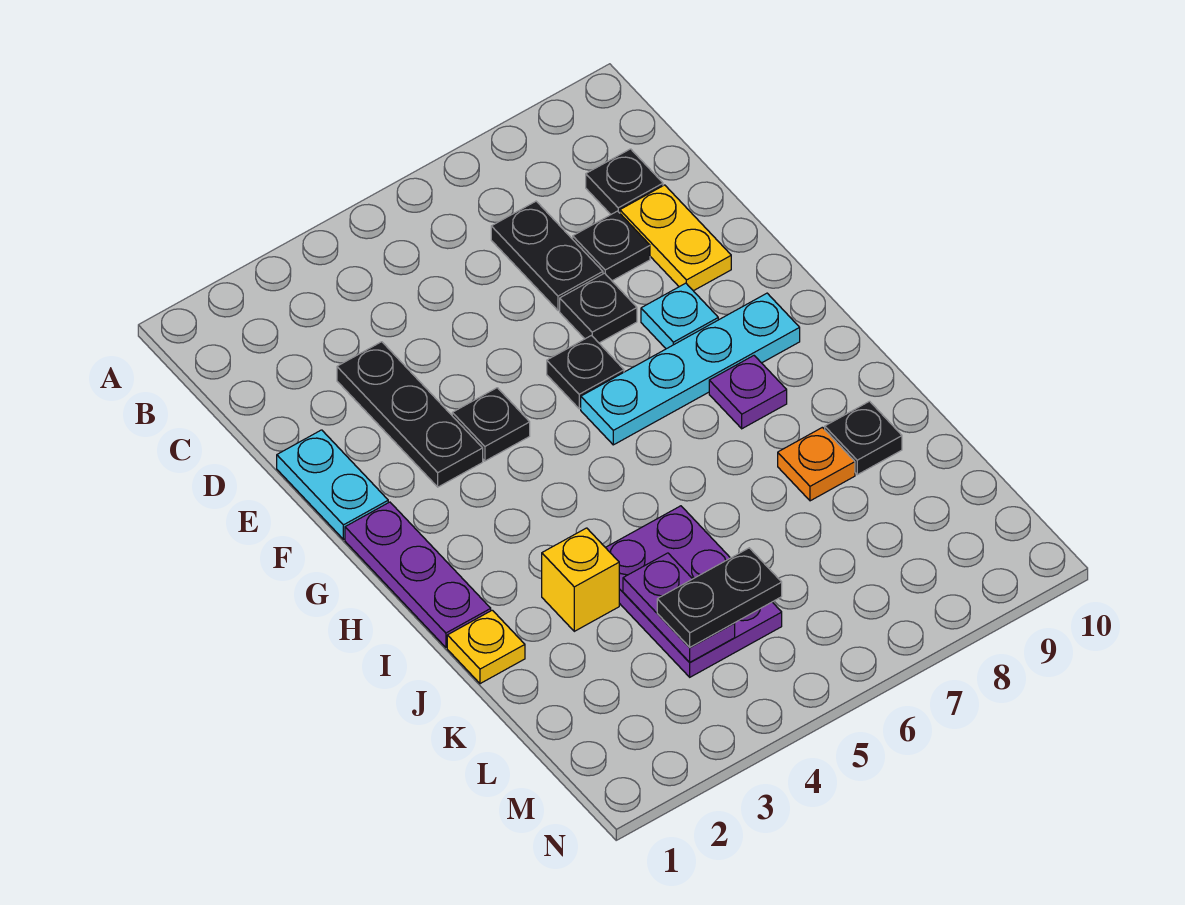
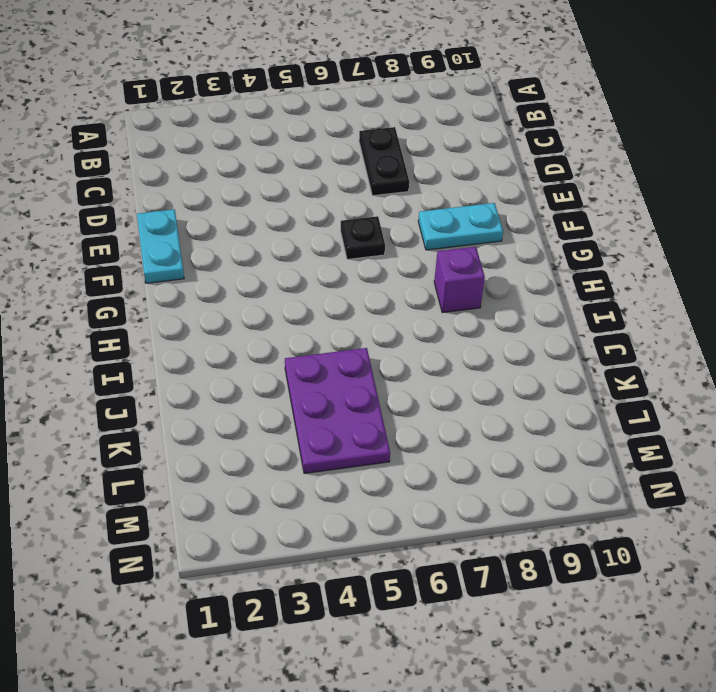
cyan 1x2 plate [418,203,503,250] -> cyan 1x1 plate [641,283,718,349]
purple 1x1 brick [434,247,485,313] -> purple 1x1 plate [709,356,787,429]
none -> black 1x1 plate [586,149,663,214]
none -> black 1x3 plate [337,342,483,487]
none -> black 1x1 plate [573,211,650,281]

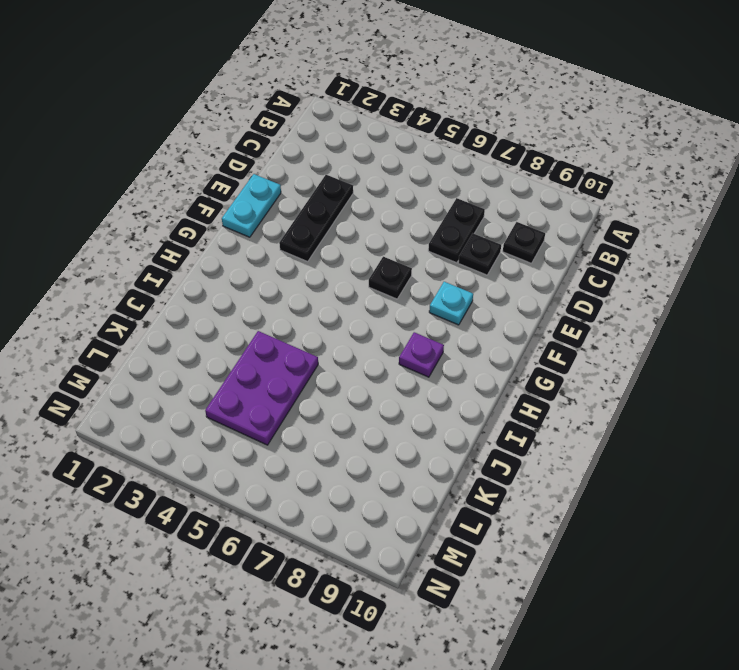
none -> yellow 1x2 plate [620,185,731,291]
none -> black 1x1 plate [560,273,637,343]
none -> black 1x1 plate [452,388,530,461]

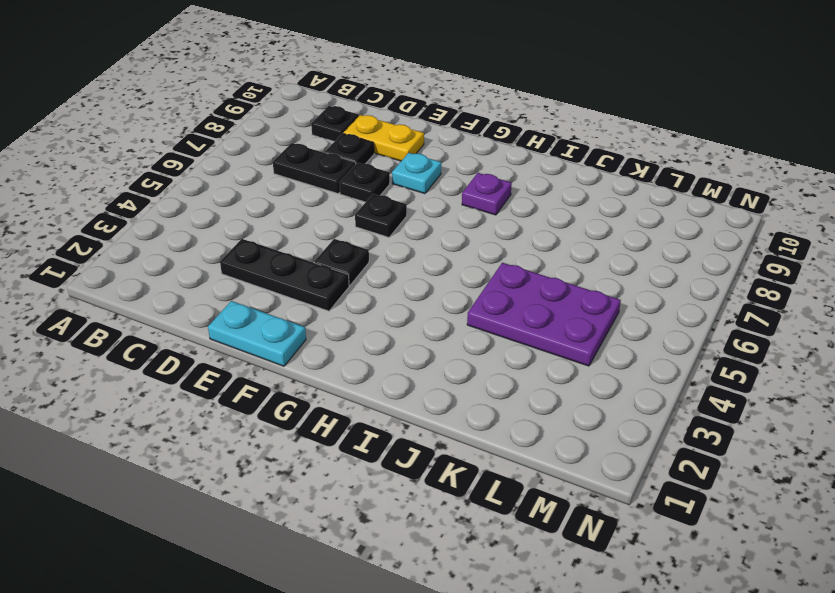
none -> purple 1x3 plate [345,502,491,647]
none -> cyan 1x4 plate [581,293,800,445]
none -> yellow 1x1 plate [447,610,525,684]

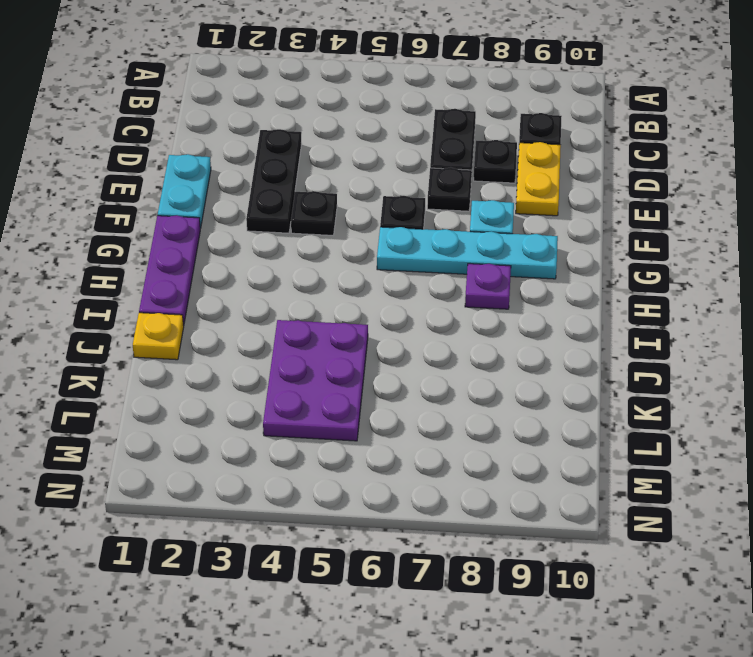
none -> yellow 1x1 brick [542,528,619,631]
none -> orange 1x1 plate [778,427,855,501]
none -> black 1x1 plate [825,401,902,475]

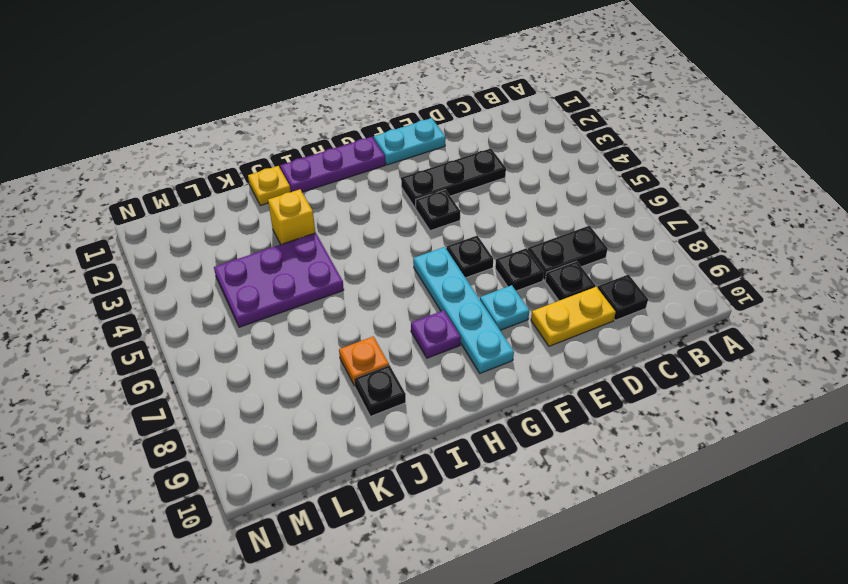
none -> purple 1x2 plate [623,553,735,662]
none -> black 1x2 plate [657,548,782,647]

